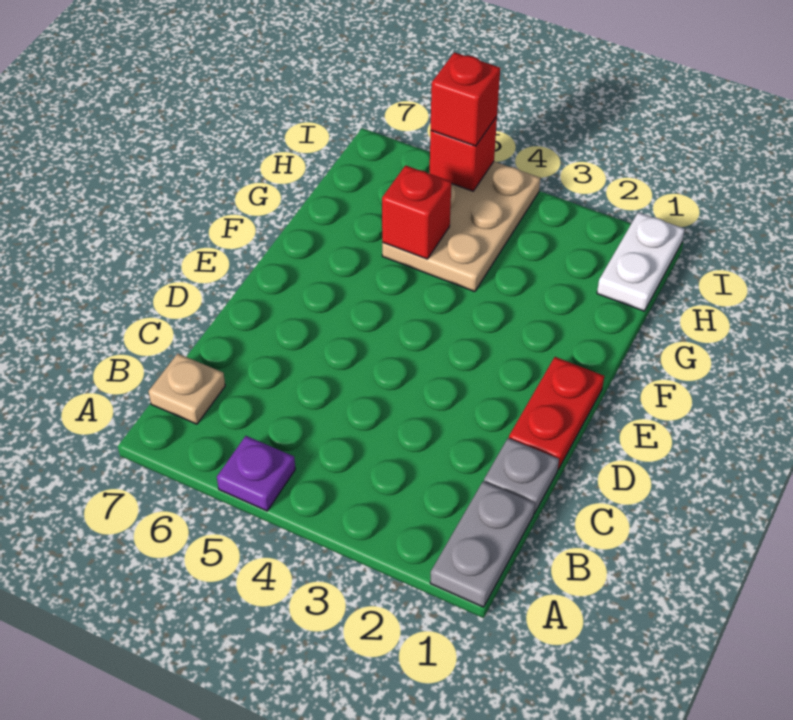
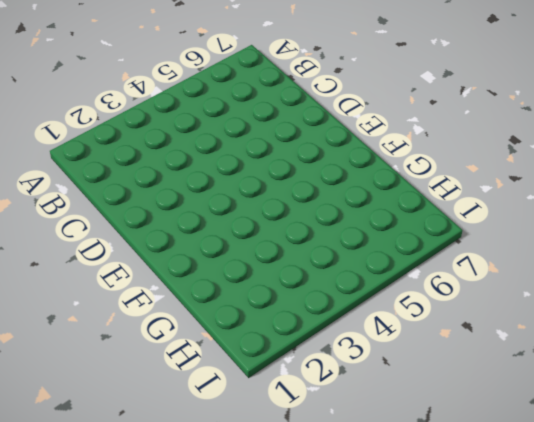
none -> grey 1x2 plate [430,481,535,607]
none -> purple 1x1 plate [217,436,295,511]

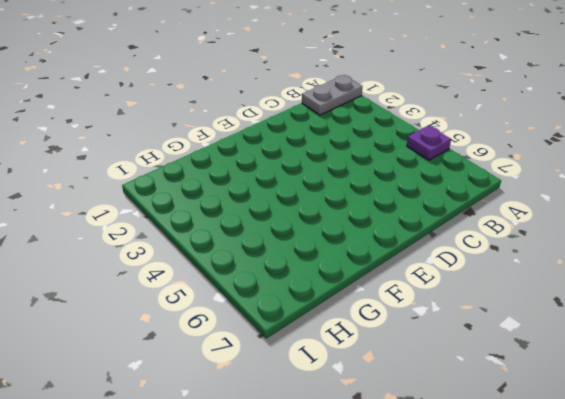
none -> tan 1x1 plate [149,354,225,424]
none -> grey 1x1 plate [484,438,559,514]

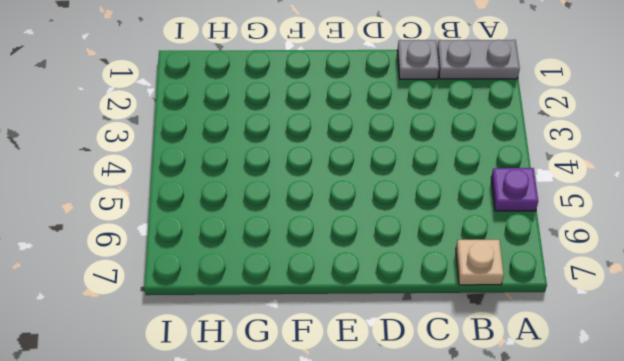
none -> red 1x2 plate [509,357,604,469]
none -> tan 2x3 plate [382,162,540,292]

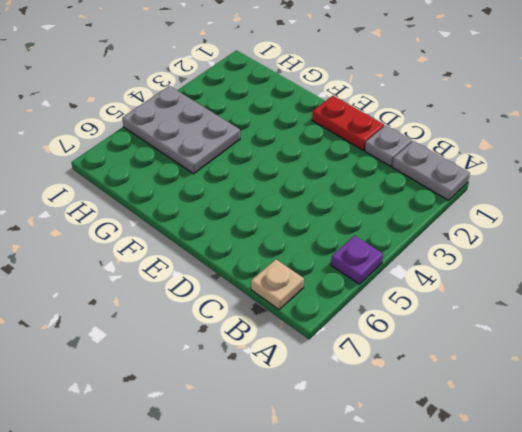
grey 2x3 plate [122,86,240,174] -> tan 2x3 plate [382,162,540,292]
none -> white 1x2 plate [597,212,685,311]
none -> red 1x1 brick [382,165,451,259]

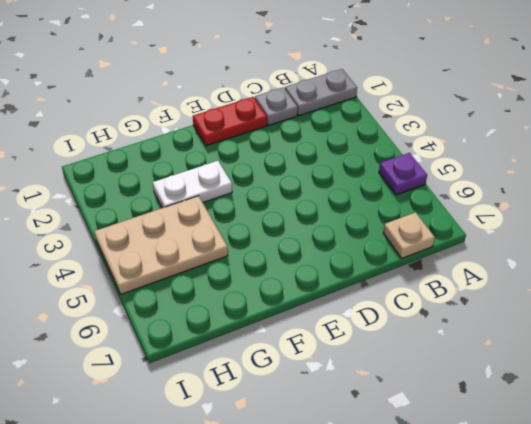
white 1x2 plate [153,161,232,208] -> white 1x2 plate moved to [597,212,685,311]
none -> red 1x1 brick [382,165,451,259]
none -> red 1x1 brick [430,117,497,191]

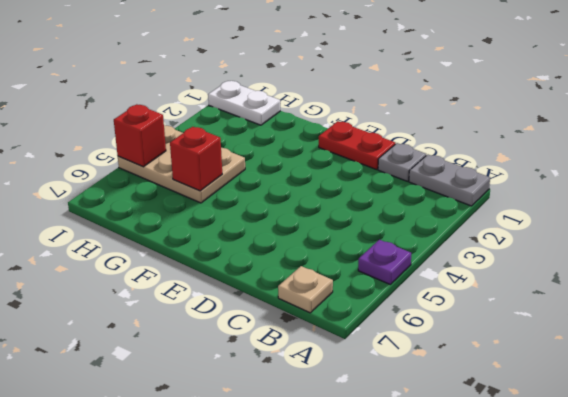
none -> red 1x1 brick [431,52,500,146]

